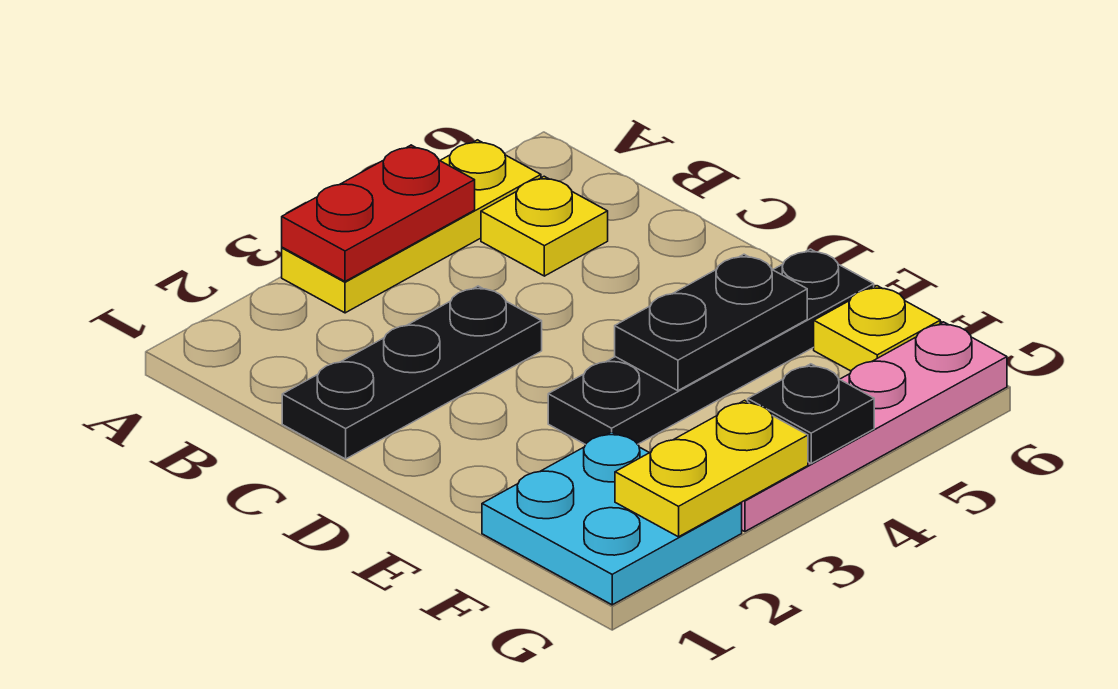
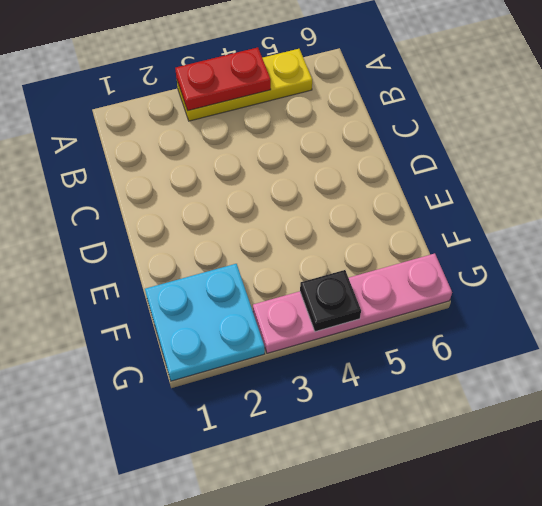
none -> yellow 1x1 plate [481,176,608,276]
none -> black 1x3 plate [282,286,542,459]

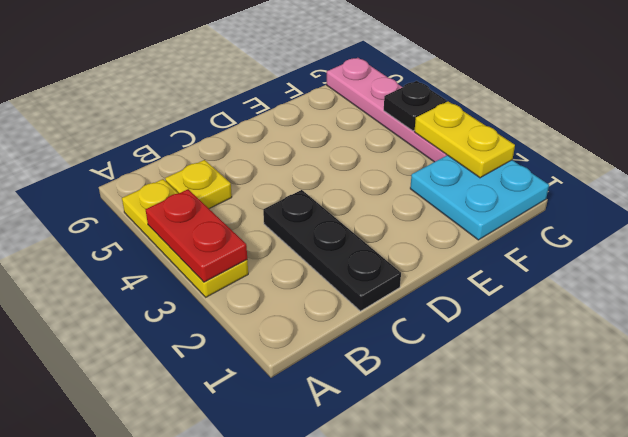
none -> black 1x4 plate [548,249,874,445]
none -> yellow 1x1 plate [814,286,940,371]

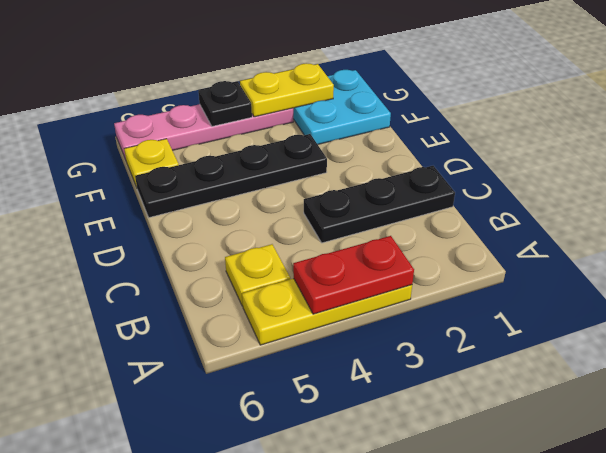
none -> black 1x2 plate [615,254,807,391]

